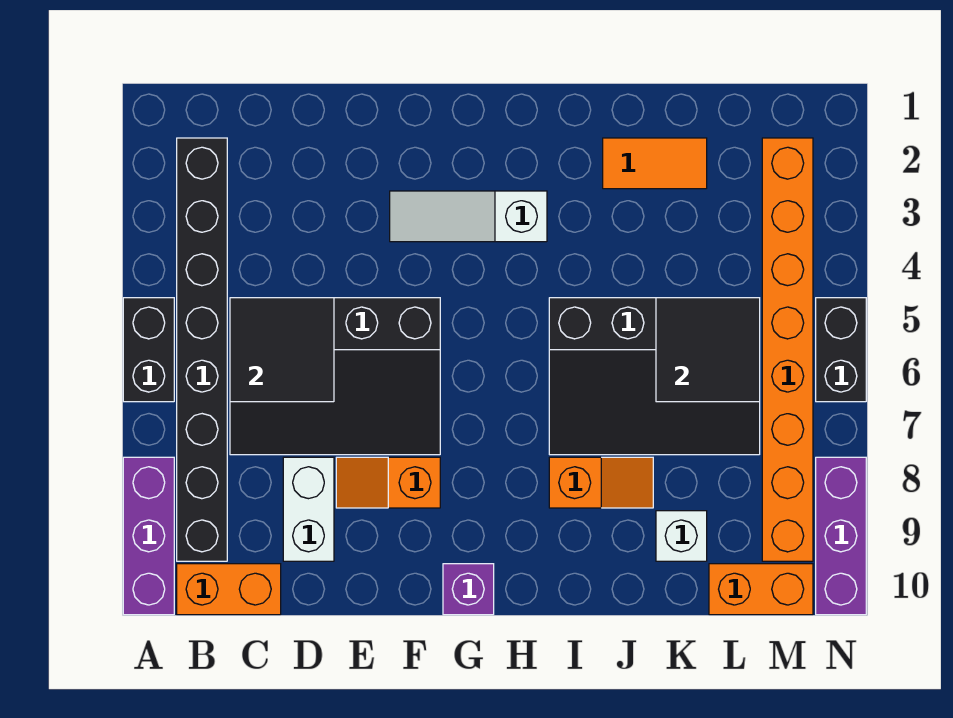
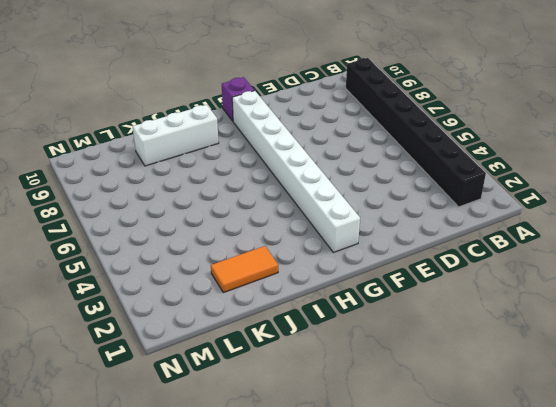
white 1x8 brick [232,91,360,252] -> white 1x3 slope [390,191,547,242]
white 1x3 brick [133,105,219,166] -> white 1x1 brick [656,511,707,561]
none -> black 1x2 brick [123,298,174,402]
none -> purple 1x3 brick [123,457,174,615]
none -> orange 1x2 brick [177,564,281,615]

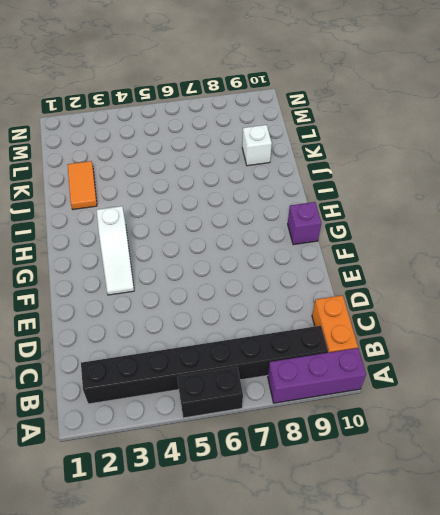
none -> black 3x4 slope [230,298,440,455]
none -> white 1x2 brick [283,457,334,561]
none -> orange 1x2 slope [336,457,440,508]

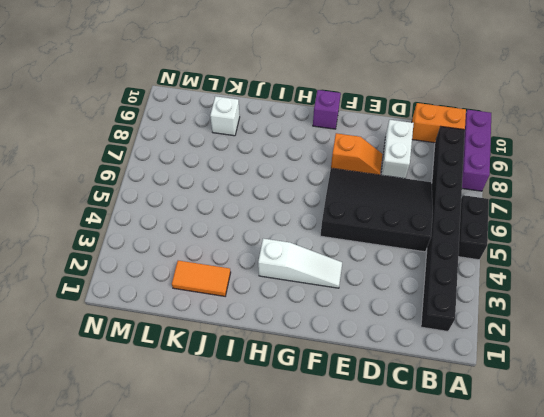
none -> black 3x4 slope [549,298,760,455]
none -> orange 1x2 slope [549,457,653,508]
none -> orange 1x2 brick [709,564,813,615]

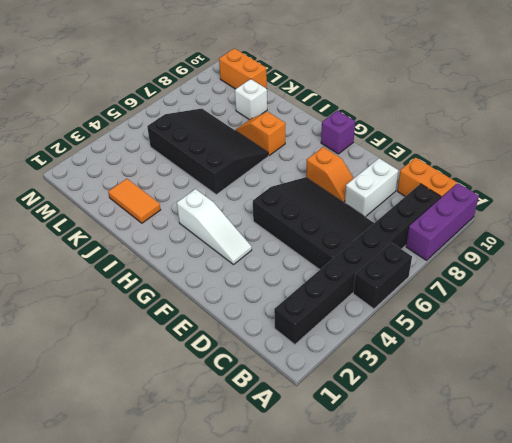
none -> orange 1x8 brick [762,138,813,561]
none -> black 1x2 brick [816,298,866,402]
none -> purple 1x3 brick [816,457,866,615]

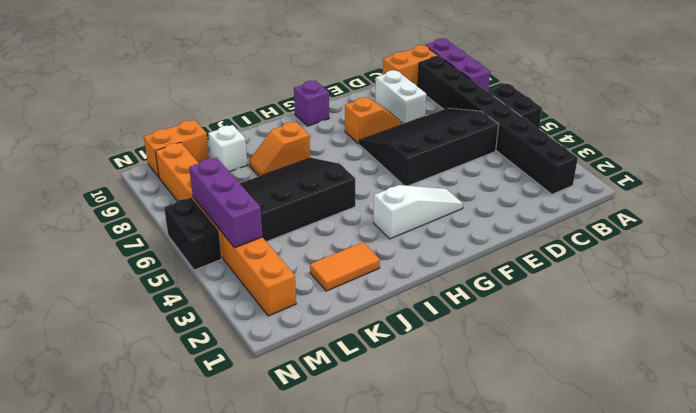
purple 1x3 brick [189,157,262,248] -> purple 1x3 brick moved to [816,457,866,615]
none -> black 2x2 tile [230,298,334,402]
none -> black 2x2 tile [656,298,760,402]

